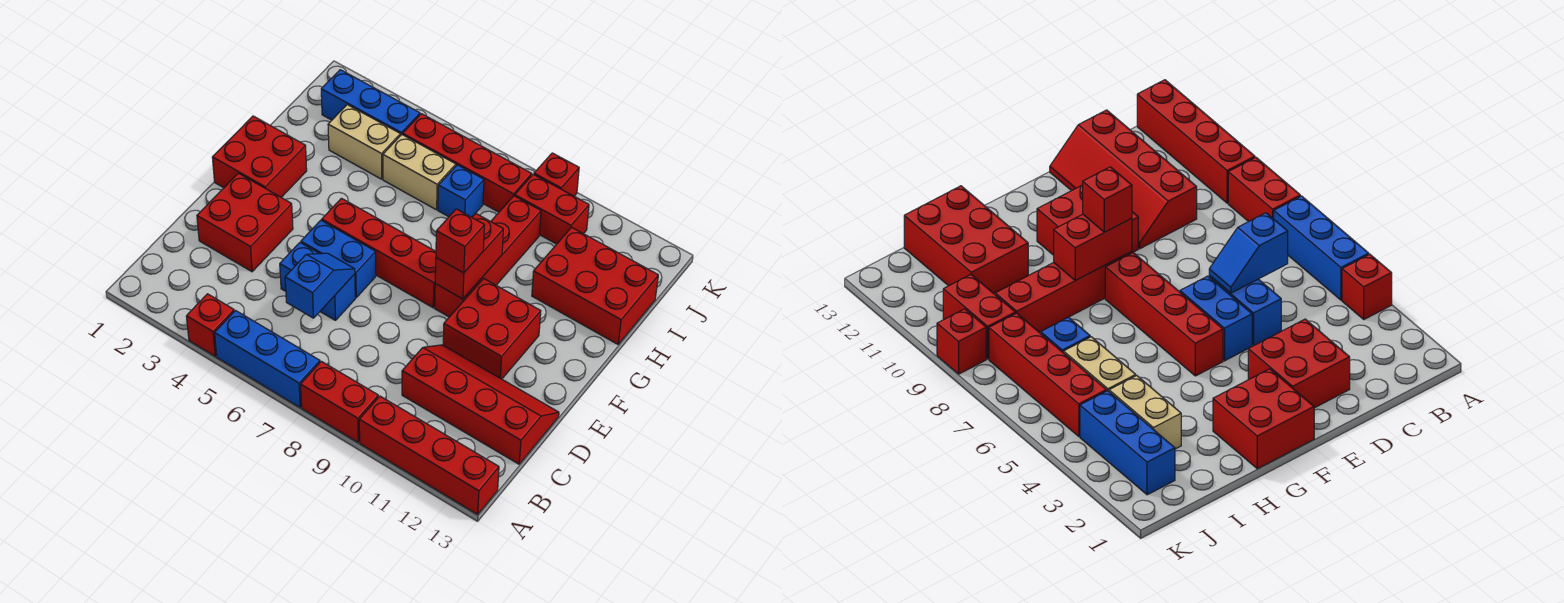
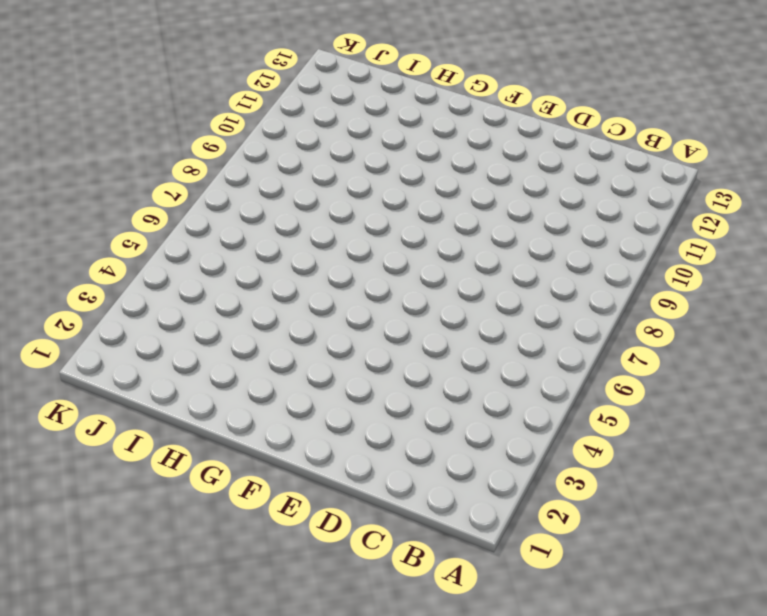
none -> red 1x1 brick [186,294,234,356]
none -> blue 1x3 brick [215,311,320,407]
none -> red 1x2 brick [301,361,378,442]

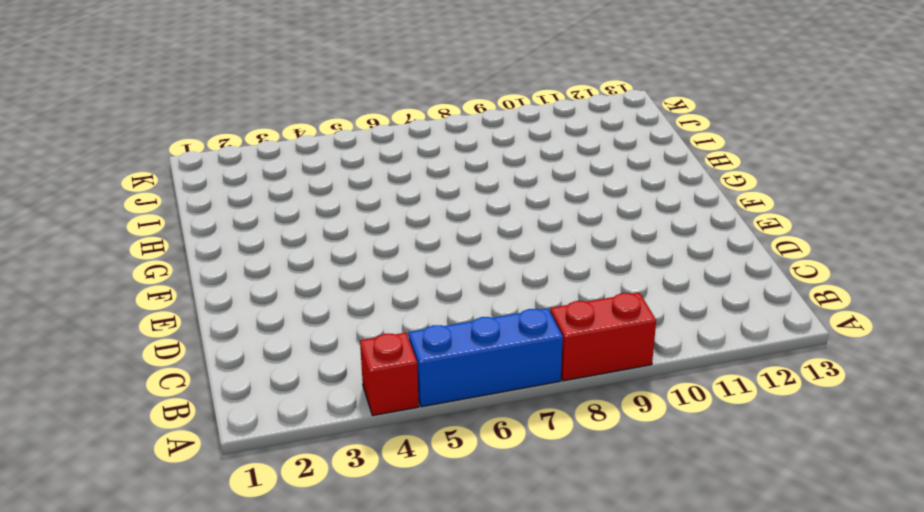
none -> red 1x4 brick [359,396,499,514]
none -> red 2x4 slope [402,345,559,464]
none -> red 2x2 brick [197,173,293,272]

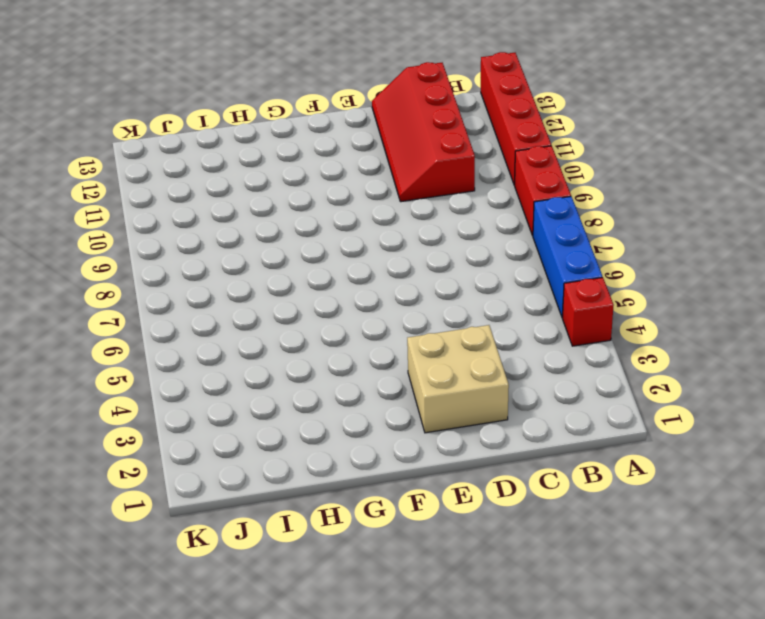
tan 2x2 brick [407,325,509,433] -> red 2x2 brick [197,173,293,272]
none -> blue 1x2 brick [280,243,355,320]
none -> blue 1x2 brick [301,220,376,298]
none -> red 2x2 brick [443,278,541,379]

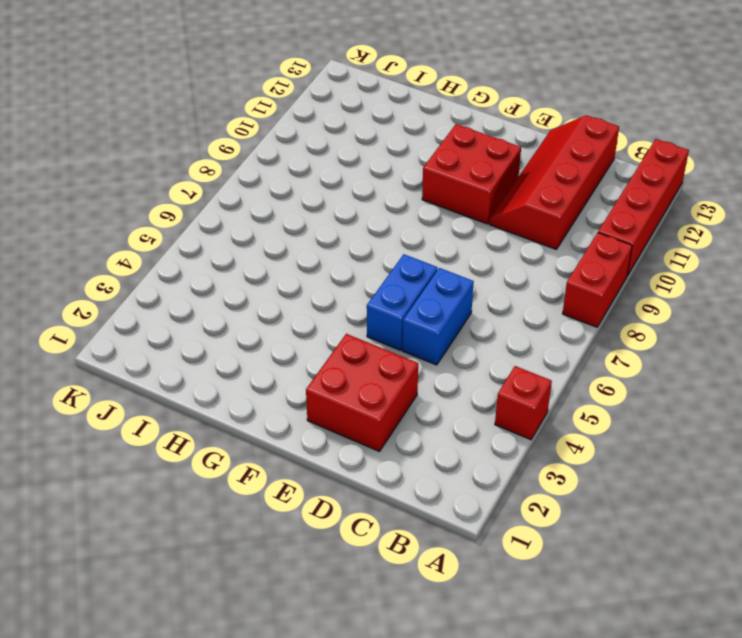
none -> blue 1x3 brick [215,311,320,407]
none -> red 2x2 brick [212,116,307,197]
none -> red 1x4 brick [322,198,436,308]

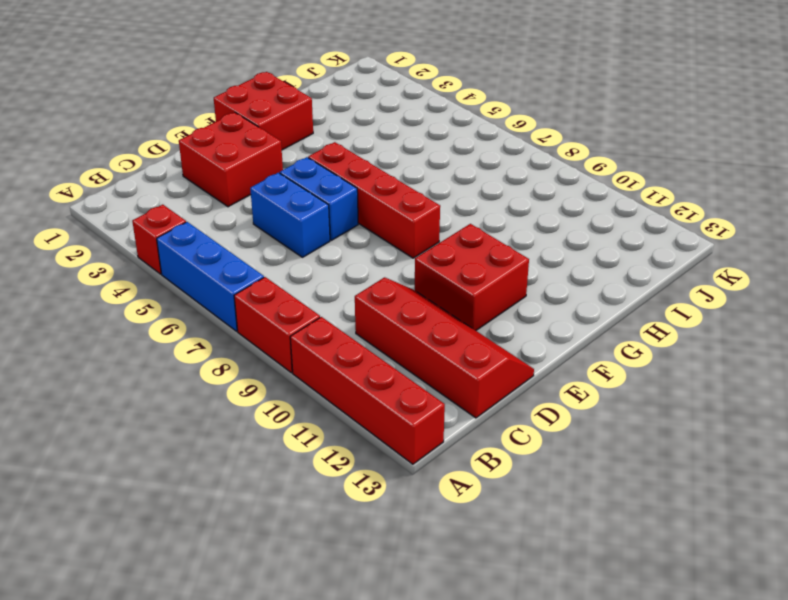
none -> red 1x4 brick [435,196,541,317]
none -> red 2x3 brick [532,227,658,344]
none -> tan 1x2 brick [328,105,400,179]

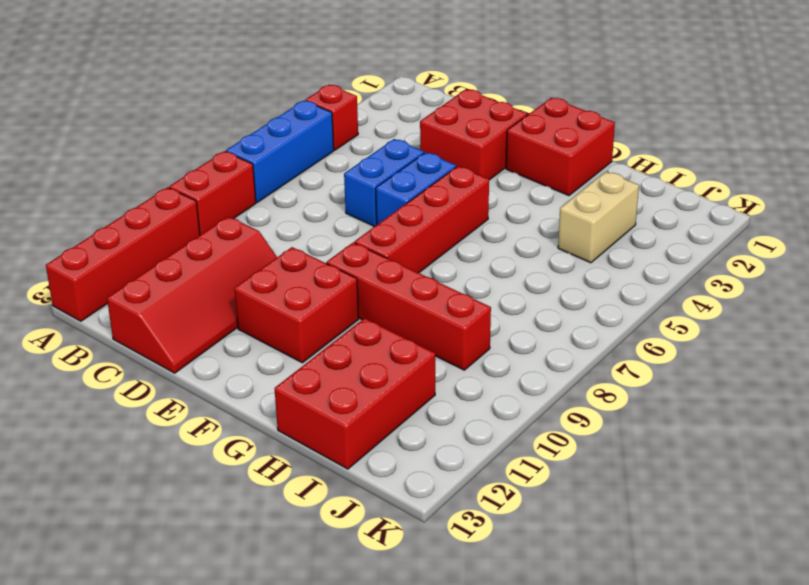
none -> tan 1x2 brick [383,135,456,210]
none -> blue 1x1 brick [438,165,484,217]
none -> blue 1x3 brick [321,70,420,136]

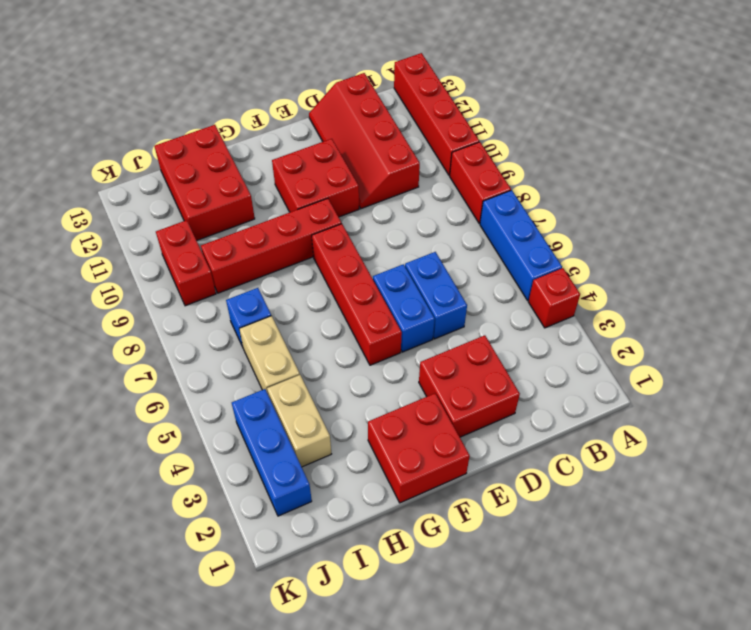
none -> red 1x4 brick [403,114,532,212]
none -> red 1x1 brick [534,153,579,196]
none -> blue 1x2 slope [285,253,355,318]

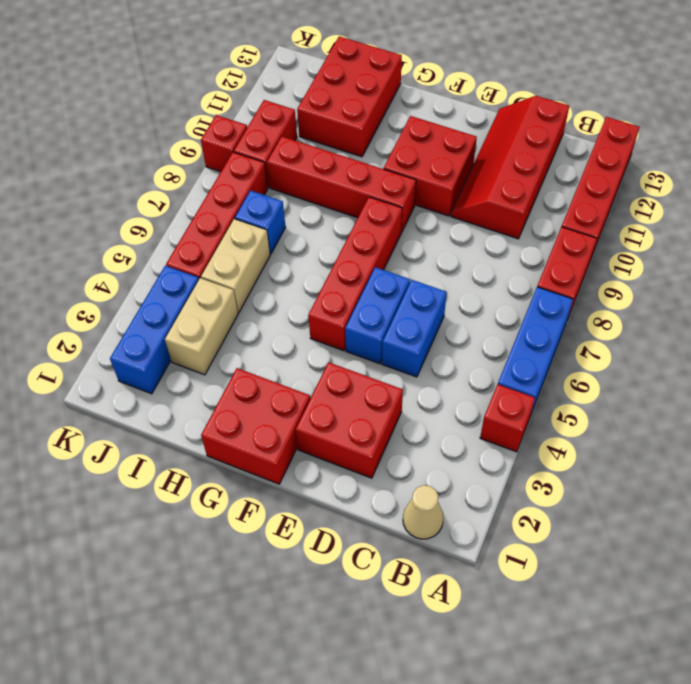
tan 1x1 cone [403,485,444,539] -> none
none -> blue 1x2 slope [285,253,355,318]
none -> red 1x2 brick [435,213,503,299]
none -> red 1x1 brick [436,209,484,273]

